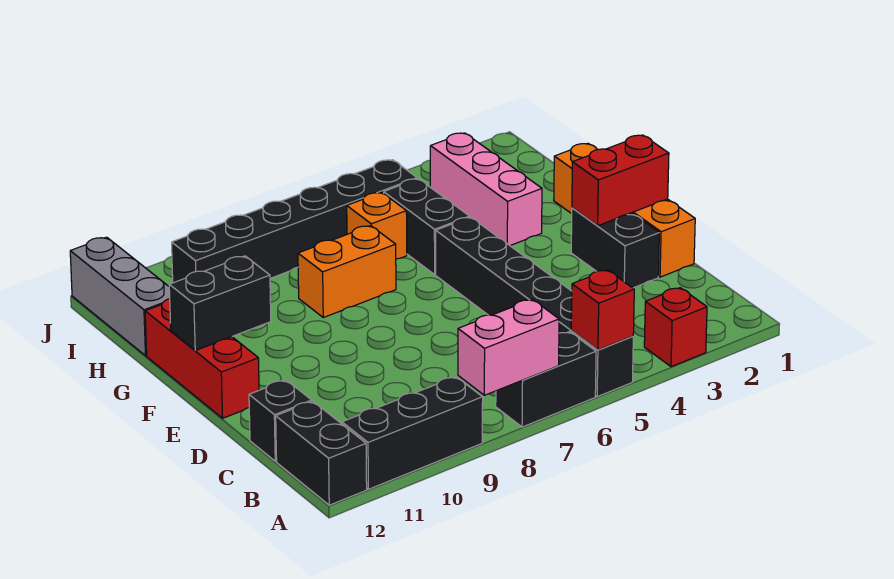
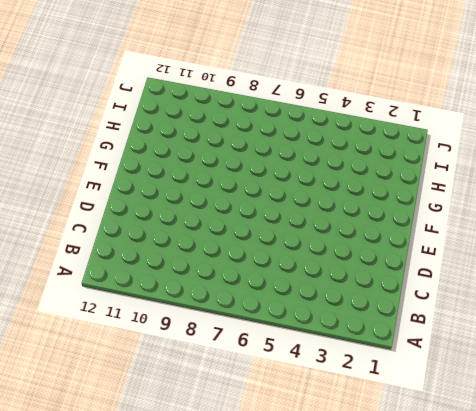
none -> red 1x1 brick [644,288,707,367]
none -> black 1x6 brick [436,217,633,397]
none -> black 1x2 brick [496,332,596,427]

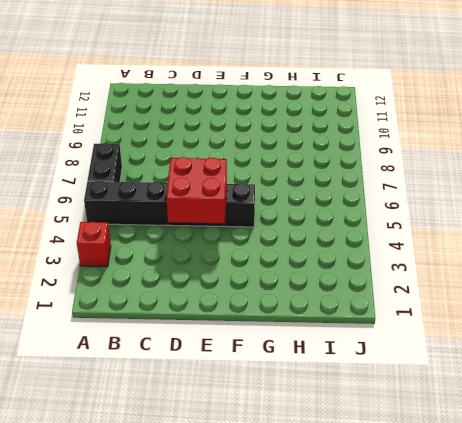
red 2x2 brick [167,157,227,223] -> none
none -> black 1x3 brick [342,377,483,489]
none -> black 1x2 brick [276,401,367,505]
none -> black 1x1 brick [249,380,312,461]

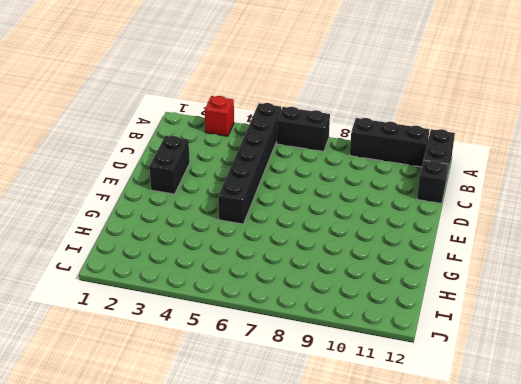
none -> orange 1x4 brick [554,144,695,277]
none -> red 1x3 brick [145,299,259,418]
none -> pink 1x3 brick [430,133,542,245]

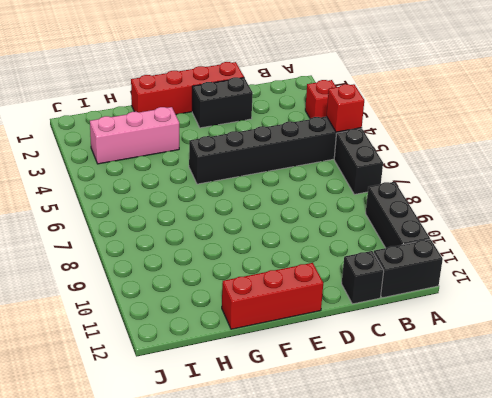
red 1x4 brick [131,62,244,114] -> orange 1x4 brick [554,144,695,277]
none -> black 1x2 brick [384,179,469,274]
none -> orange 1x2 brick [298,226,396,318]
none -> orange 1x1 brick [347,192,407,259]

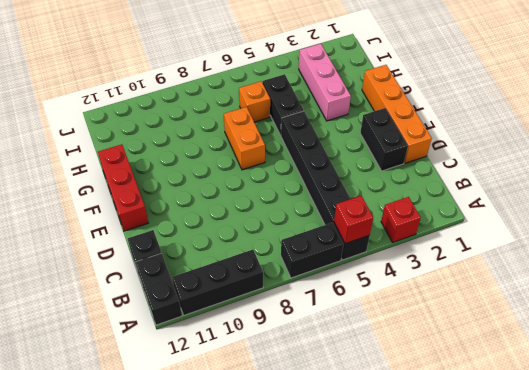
orange 1x2 brick [224,107,265,170] -> orange 1x2 brick turned to [298,226,396,318]
none -> grey 1x3 brick [70,237,170,356]
none -> black 1x6 brick [172,160,417,283]
none -> pink 1x2 brick [458,299,559,395]

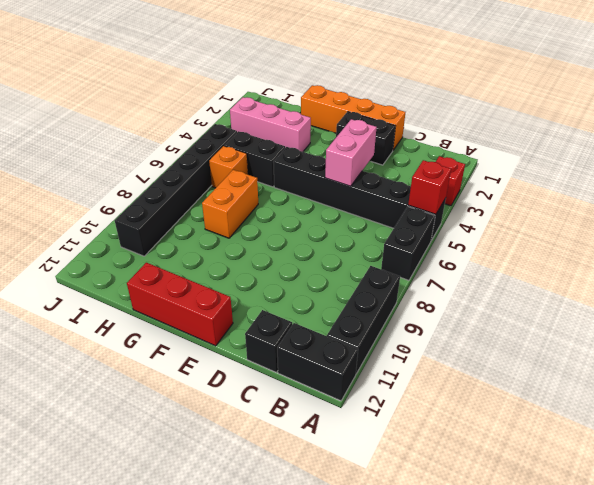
pink 1x2 brick [325,119,377,186] -> pink 1x2 brick moved to [458,299,559,395]
none -> grey 1x3 brick [70,237,170,356]
none -> red 1x2 brick [572,135,669,226]
none -> black 1x2 brick [169,256,271,350]

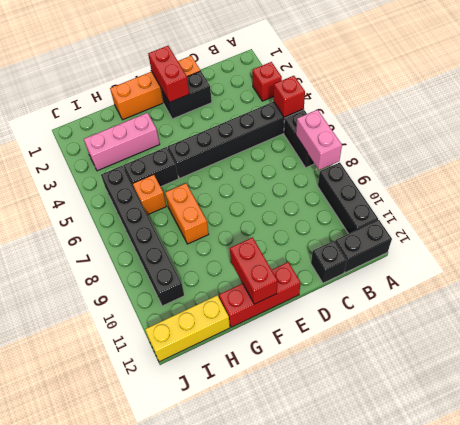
red 1x2 brick [230,237,277,304] -> black 1x2 brick [169,256,271,350]
yellow 1x3 brick [145,295,230,362] -> grey 1x3 brick [70,237,170,356]

